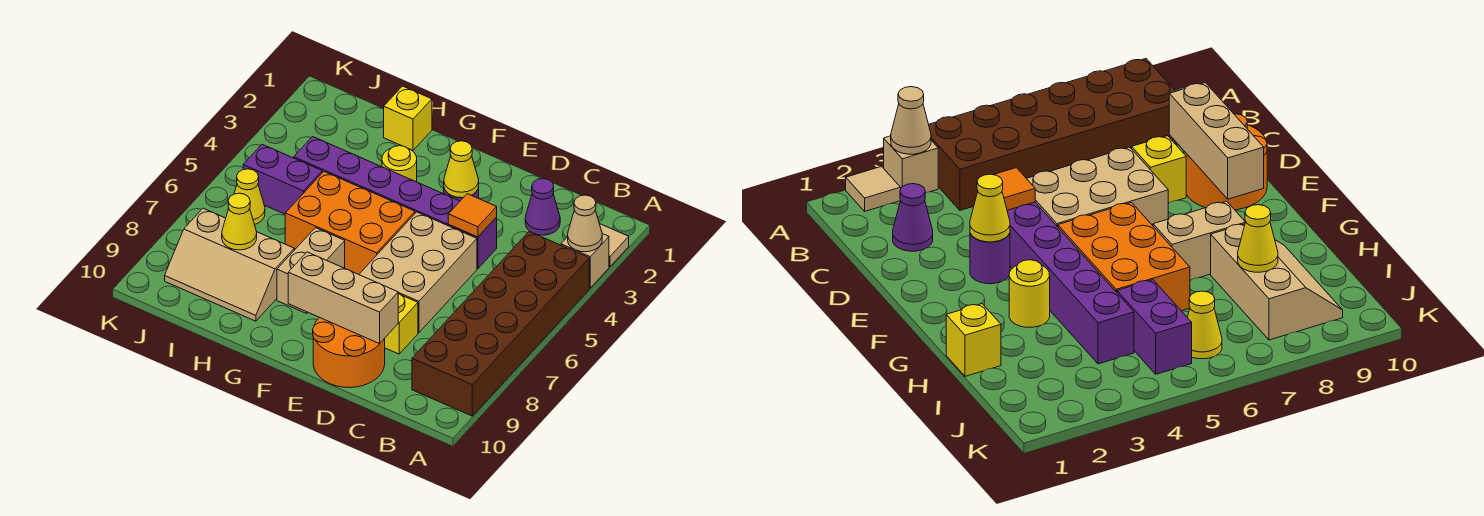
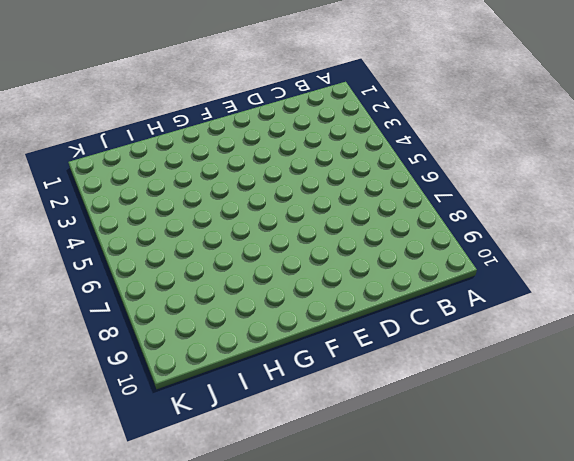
none -> tan 1x1 tile [600,224,629,267]
none -> tan 1x1 brick [561,234,609,288]
none -> brown 2x6 brick [412,232,589,416]

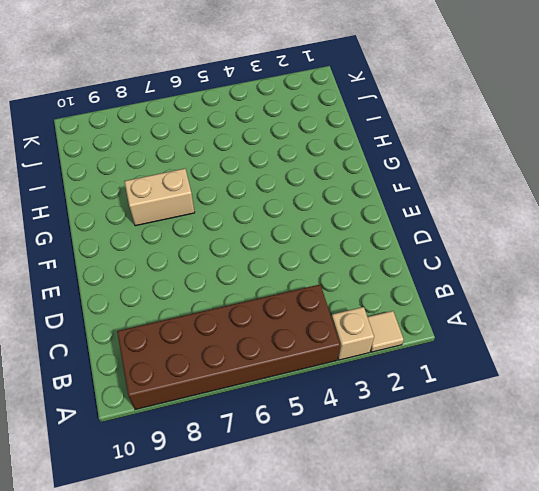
none -> purple 1x1 cone [525,179,560,235]
none -> purple 1x6 brick [294,137,497,269]
none -> tan 2x3 brick [359,212,477,333]

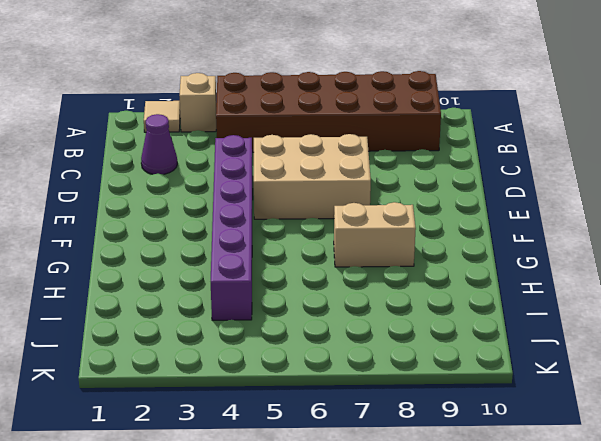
none -> yellow 1x1 brick [385,294,418,354]
none -> orange 2x2 round brick [313,317,385,388]
none -> purple 1x1 round brick [970,233,1010,284]

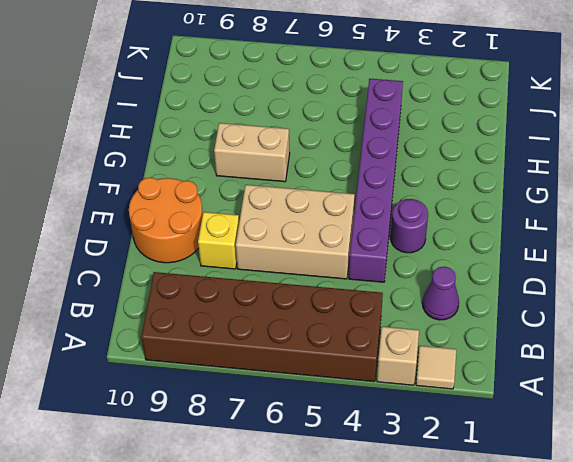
none -> orange 2x3 brick [285,172,415,274]
none -> yellow 1x1 round brick [382,146,417,182]
none -> yellow 1x1 brick [384,86,432,150]

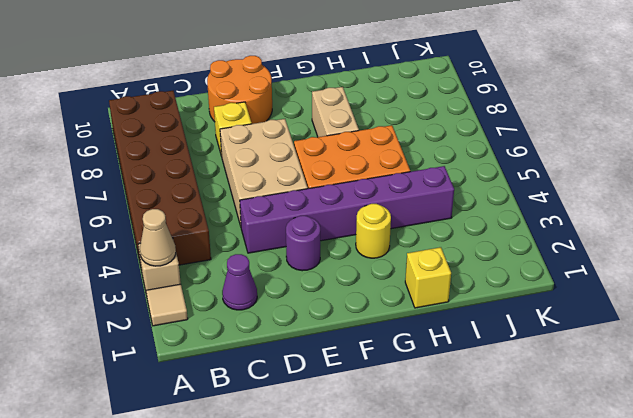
none -> tan 2x3 slope [165,208,294,321]
none -> purple 1x2 brick [243,144,322,214]
none -> yellow 1x1 cone [234,169,265,225]

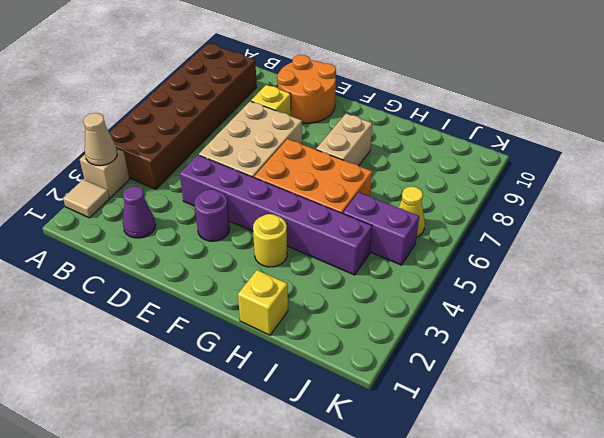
none -> tan 2x3 slope [165,208,294,321]
none -> orange 1x1 tile [448,194,497,237]
none -> tan 1x3 brick [288,252,398,344]

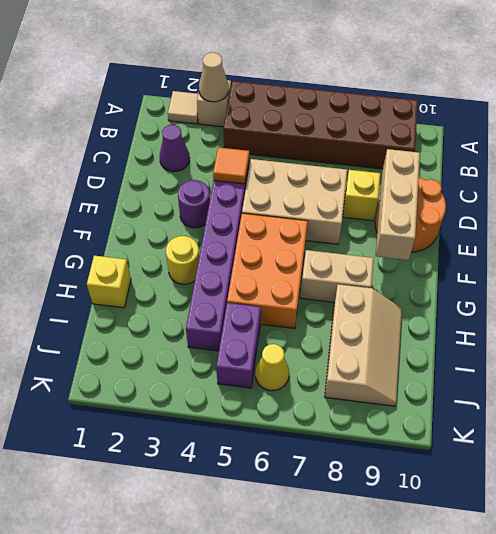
none -> yellow 1x1 cone [444,141,479,198]
none -> yellow 1x1 cone [222,193,257,250]

